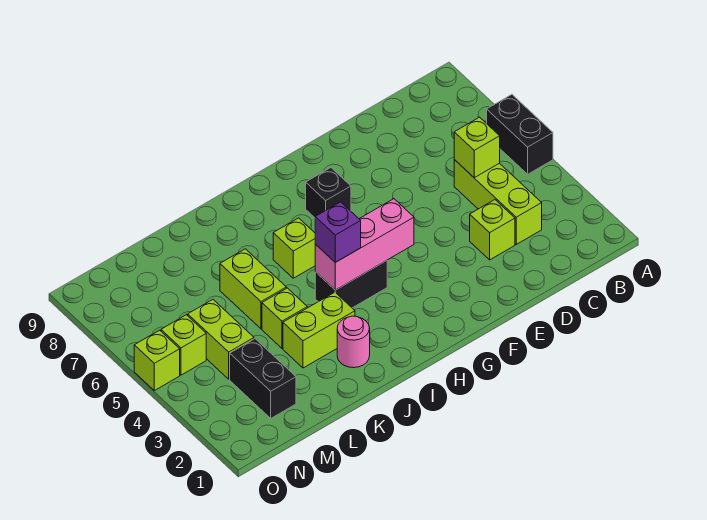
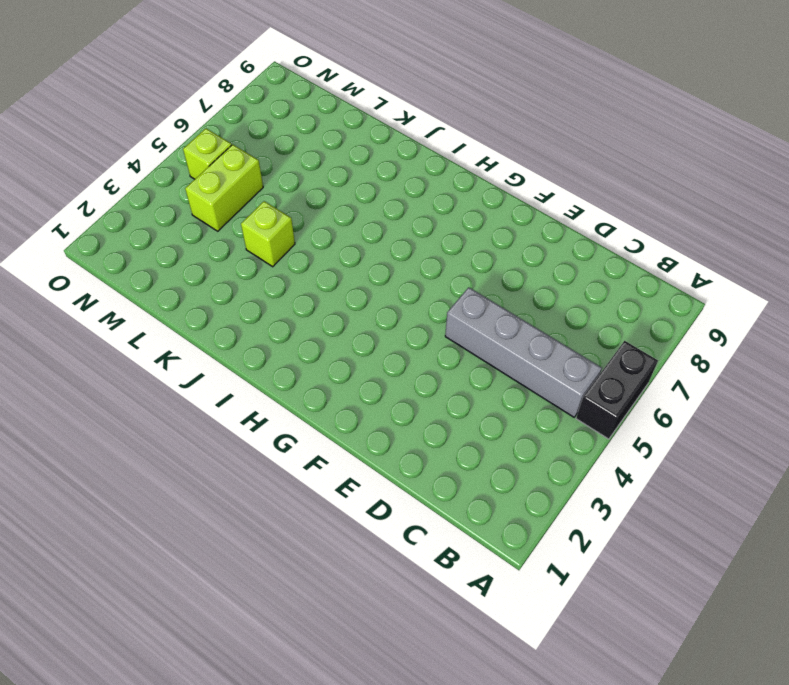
grey 1x4 brick [445,287,602,417] -> lime 1x3 brick [454,160,542,244]
none -> lime 1x1 brick [470,200,515,260]
none -> black 1x1 brick [306,168,351,218]
none -> black 1x2 brick [315,261,387,308]

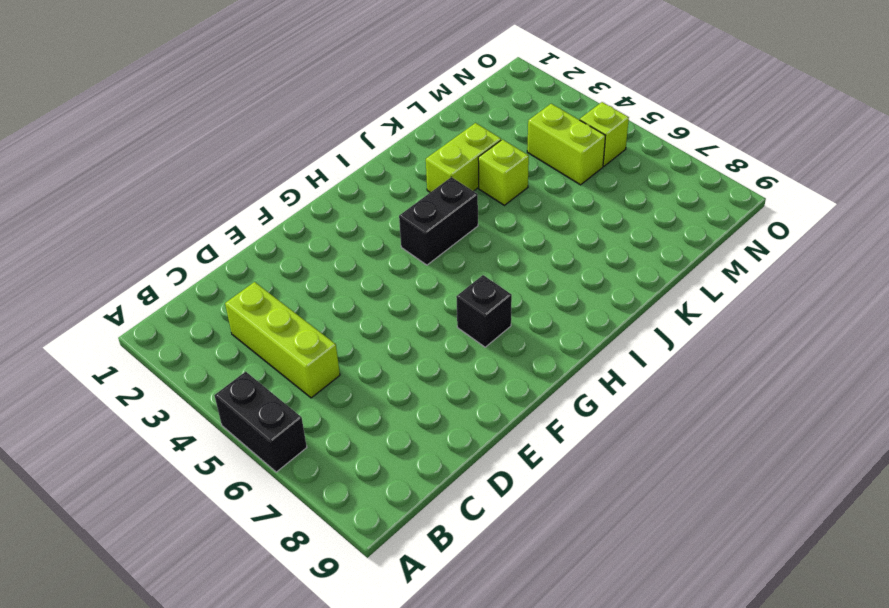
none -> lime 1x1 brick [470,200,515,260]
none -> lime 1x1 brick [273,218,315,278]
none -> pink 1x1 round brick [337,316,370,368]

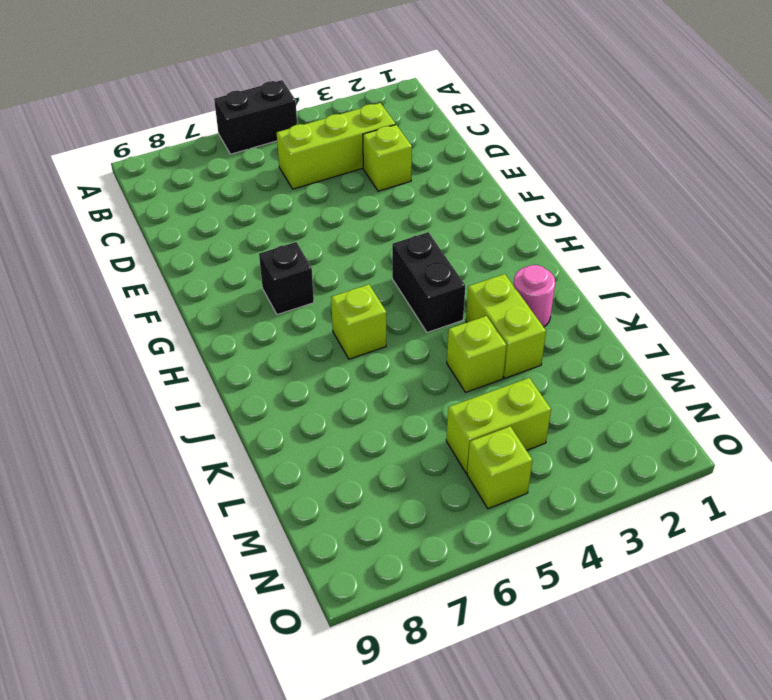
none -> lime 1x2 brick [220,249,286,329]
none -> black 1x2 brick [230,339,296,418]
none -> lime 1x1 brick [134,330,180,391]

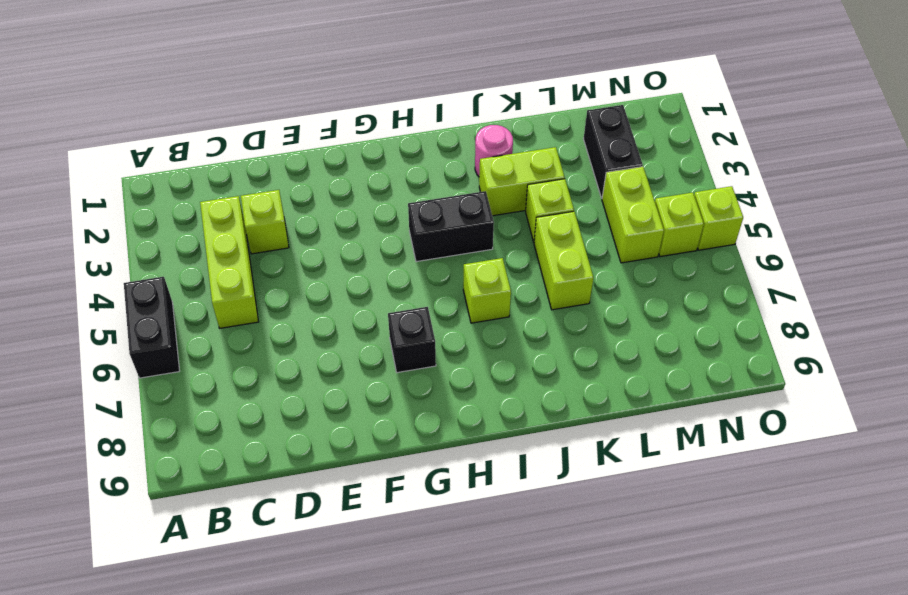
none -> lime 1x1 brick [454,117,500,178]
none -> pink 1x3 brick [315,199,414,290]
none -> purple 1x1 brick [315,202,361,262]

